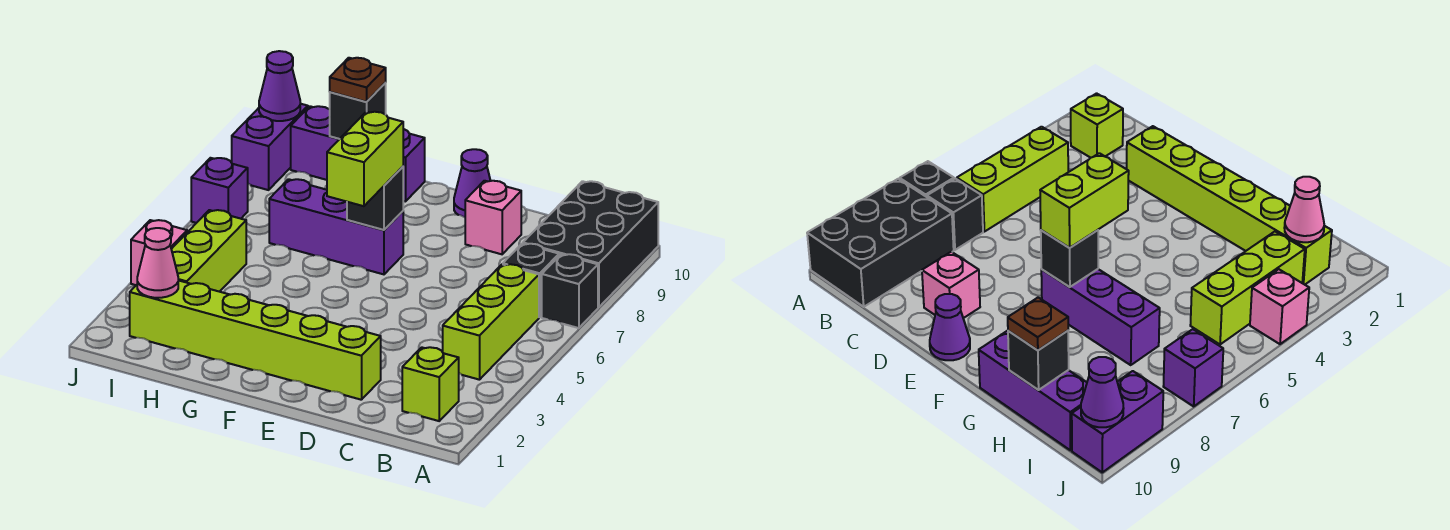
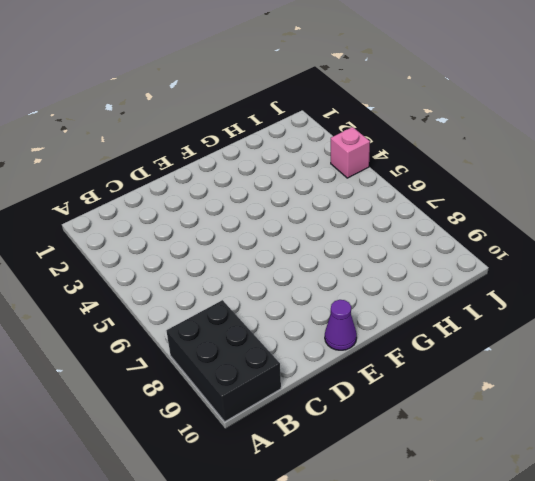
none -> black 1x1 brick [542,254,598,328]
none -> lime 1x1 brick [402,347,459,421]
none -> lime 1x3 brick [443,264,539,380]

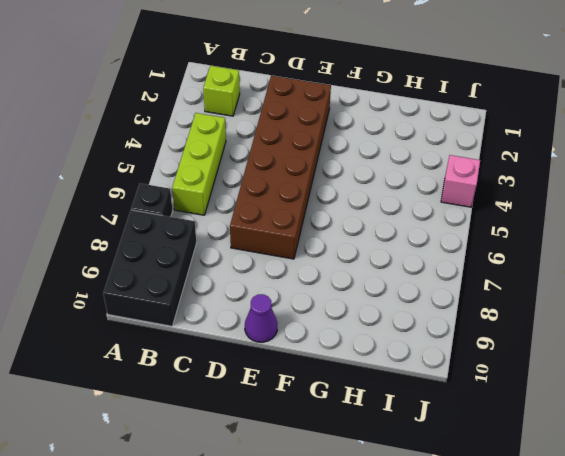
brown 2x6 brick [230,75,331,259] -> lime 1x6 brick [130,280,381,400]
none -> black 1x1 brick [503,244,559,317]
none -> pink 1x1 brick [465,181,521,254]
none -> purple 1x3 brick [269,179,403,274]

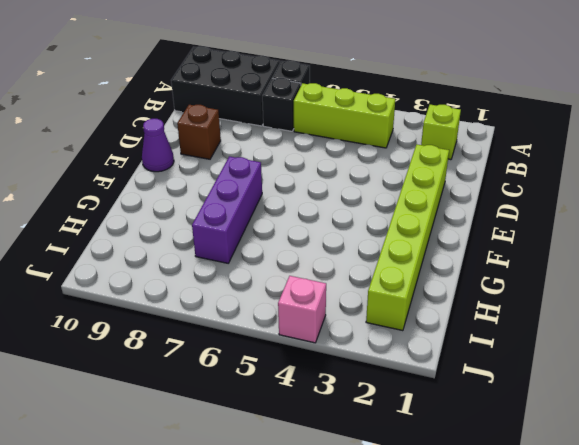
brown 1x1 brick [177,105,221,159] -> pink 1x1 brick [465,181,521,254]
none -> purple 1x3 brick [291,106,425,202]
none -> lime 1x3 brick [171,210,246,292]
none -> purple 1x1 brick [191,158,248,223]

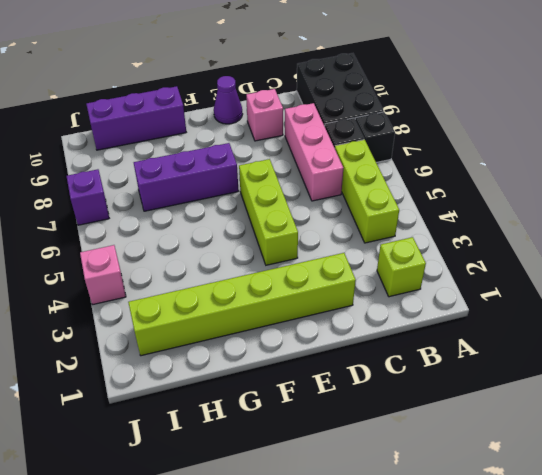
pink 1x3 brick [285,103,343,201] -> none
lime 1x3 brick [239,159,298,265] -> lime 1x3 brick moved to [171,210,246,292]
none -> purple 1x2 brick [232,104,308,190]
none -> black 1x1 brick [347,167,403,230]
none -> black 1x1 brick [330,83,386,139]

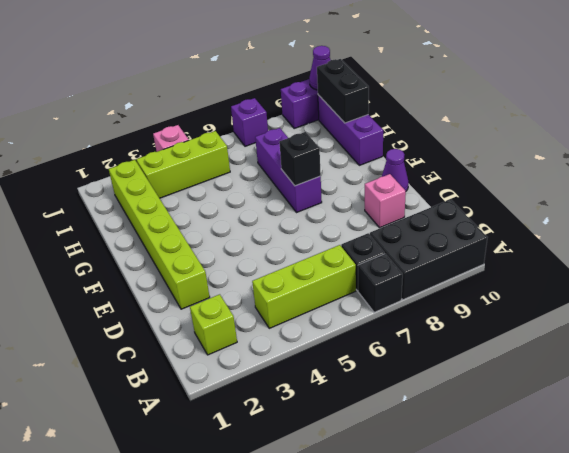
black 1x2 brick [317,59,369,123] -> black 1x1 brick [330,83,386,139]
none -> pink 1x1 cone [137,228,178,298]
none -> lime 1x2 brick [327,112,403,206]
none -> brown 1x1 plate [330,58,386,102]

